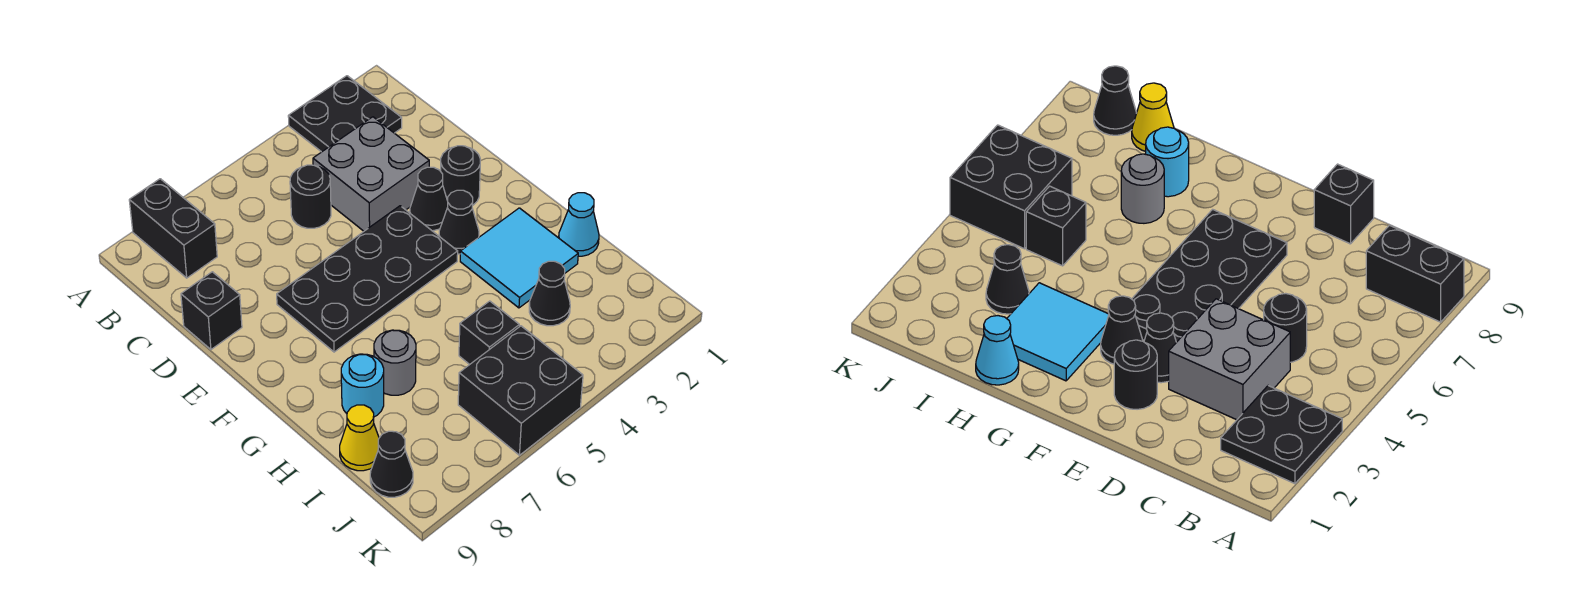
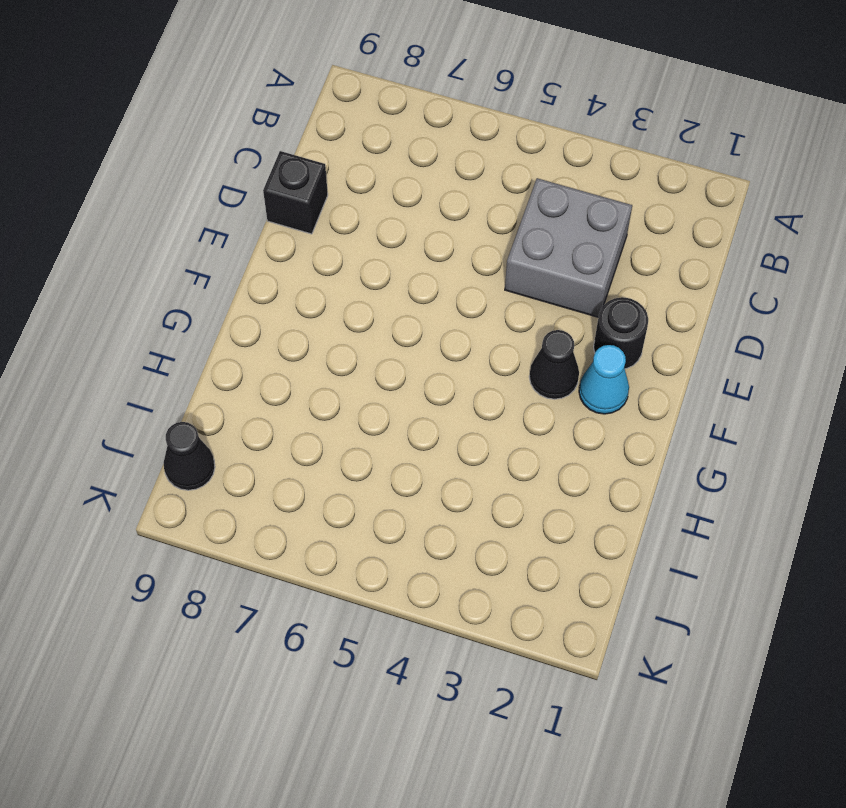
cyan 1x1 cone [579,345,629,414] -> cyan 1x1 cone moved to [559,193,599,256]
none -> black 2x2 plate [288,76,402,152]
none -> black 1x2 brick [129,179,217,278]
none -> black 1x1 round brick [290,165,331,228]

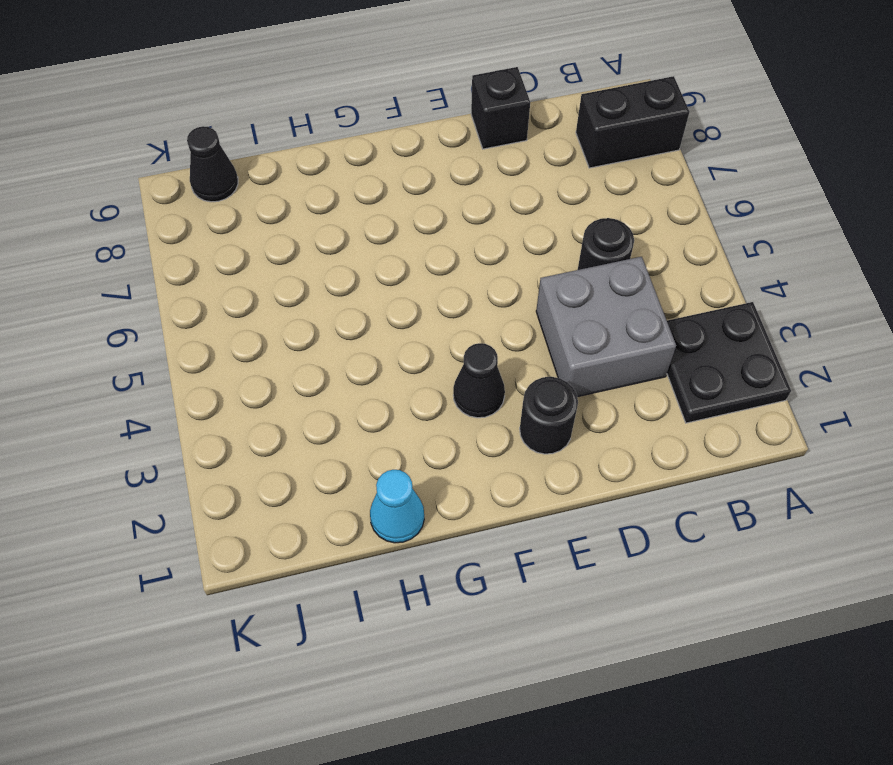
none -> black 1x1 cone [410,167,448,231]
none -> black 2x4 plate [277,206,458,352]
none -> cyan 2x2 tile [460,208,578,308]

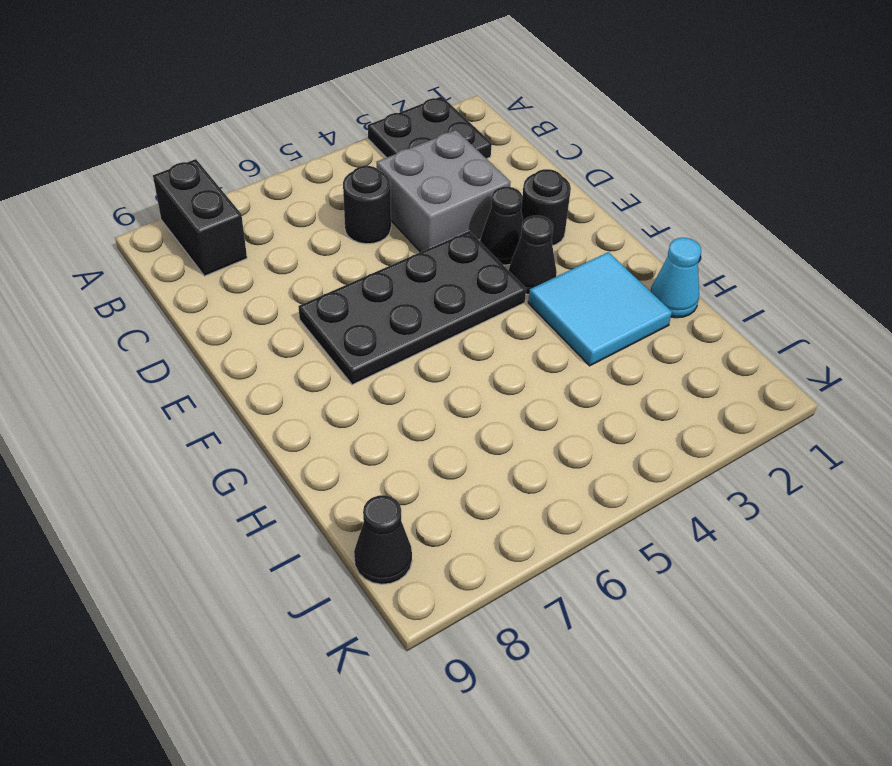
none -> black 1x1 brick [181,272,242,349]
none -> grey 1x1 round brick [374,330,416,395]
none -> cyan 1x1 round brick [341,354,384,417]

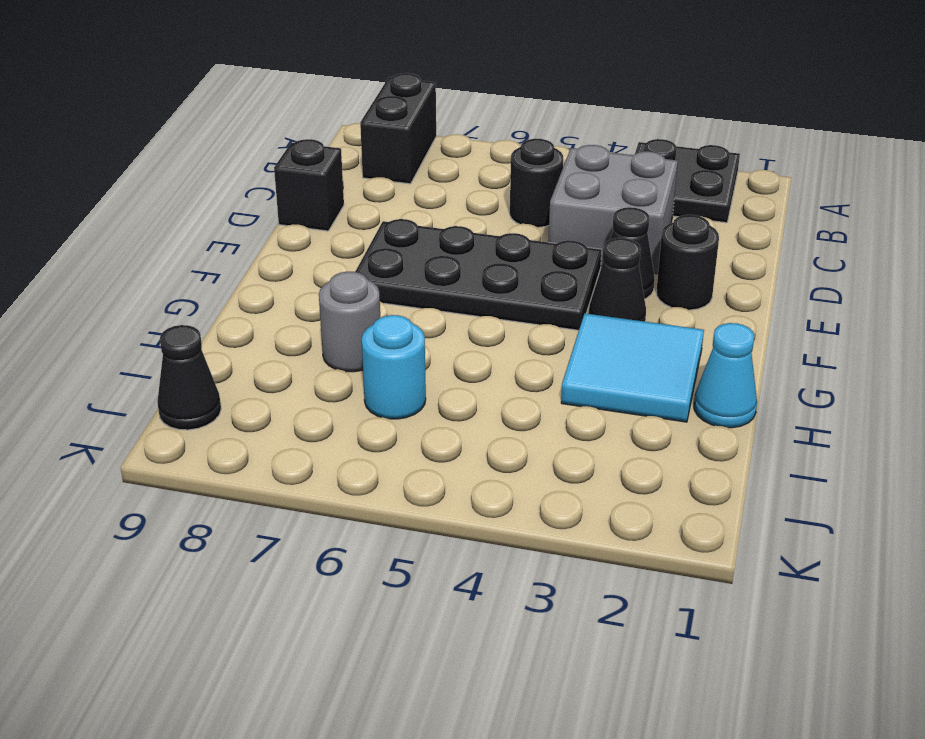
cyan 1x1 round brick [362,315,426,419] -> cyan 1x1 round brick moved to [341,354,384,417]
none -> black 1x1 cone [529,261,570,326]
none -> black 1x1 brick [459,301,519,365]
none -> yellow 1x1 cone [340,405,379,471]

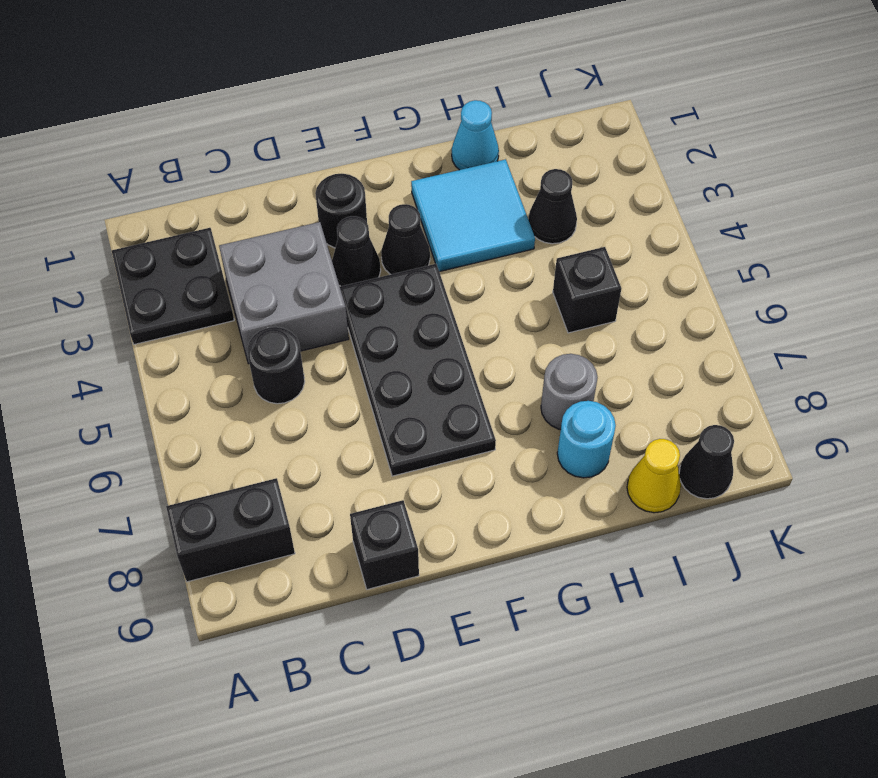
none -> black 2x2 brick [458,326,583,455]

